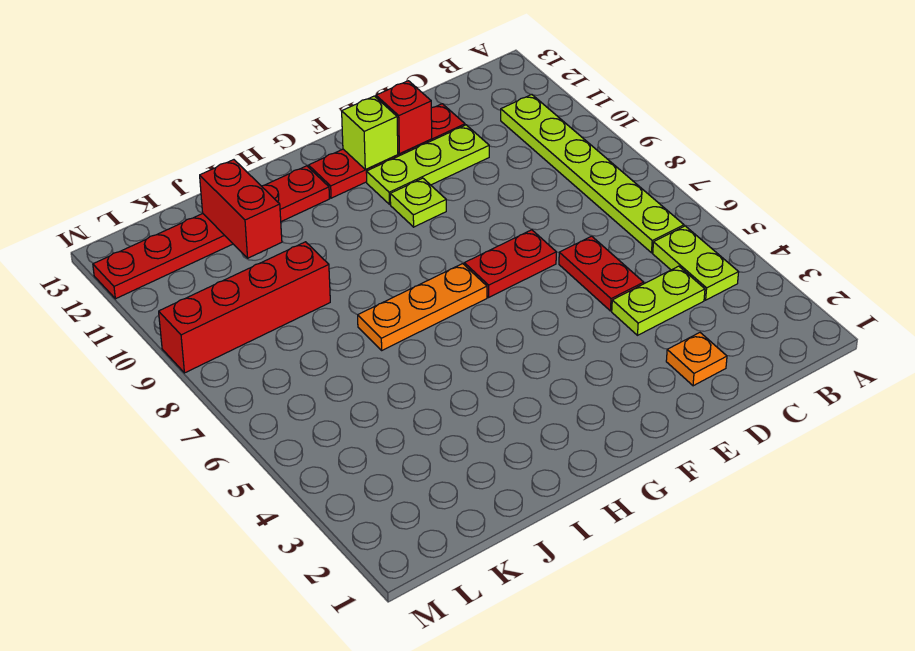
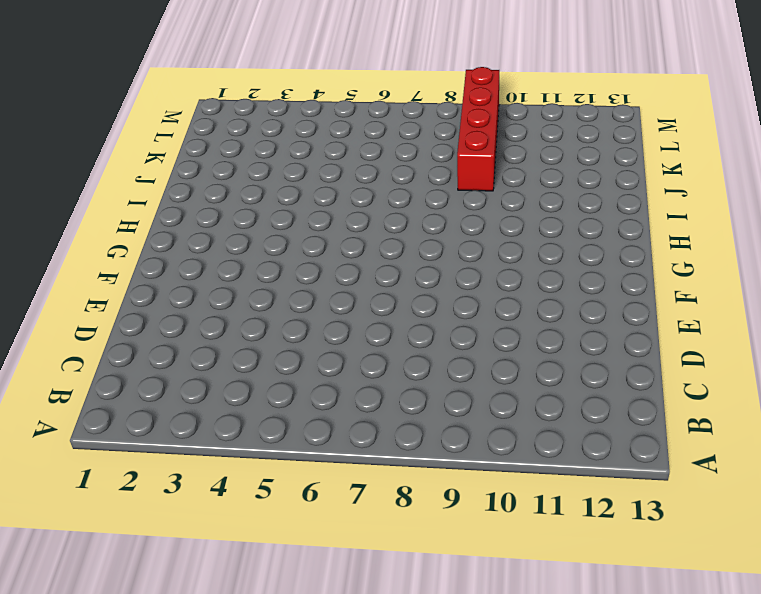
none -> lime 1x2 plate [653,226,739,300]
none -> lime 1x6 plate [501,95,684,253]
none -> lime 1x2 plate [612,266,705,335]

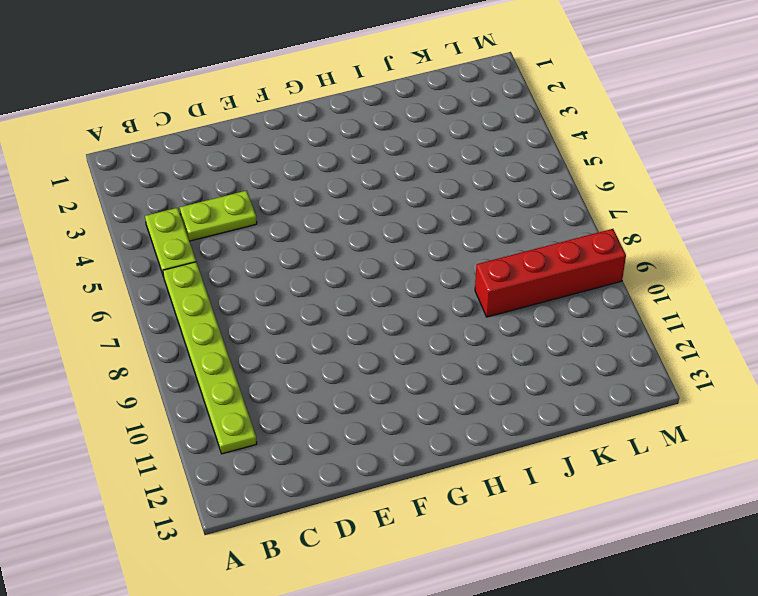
none -> orange 1x1 plate [666,333,727,386]
none -> red 1x2 plate [559,236,644,311]
none -> lime 1x3 plate [366,125,489,204]

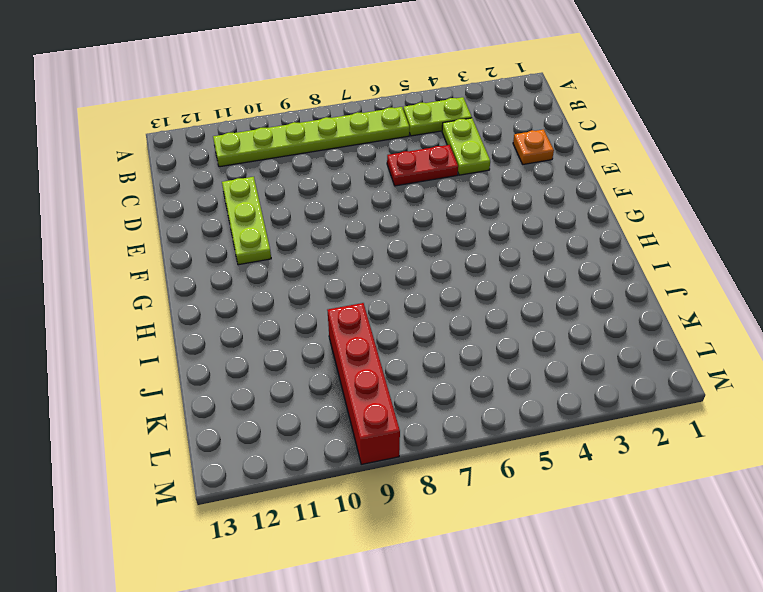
none -> red 1x4 plate [309,104,465,198]
none -> red 1x2 plate [464,230,556,297]
none -> lime 1x1 plate [390,178,446,227]

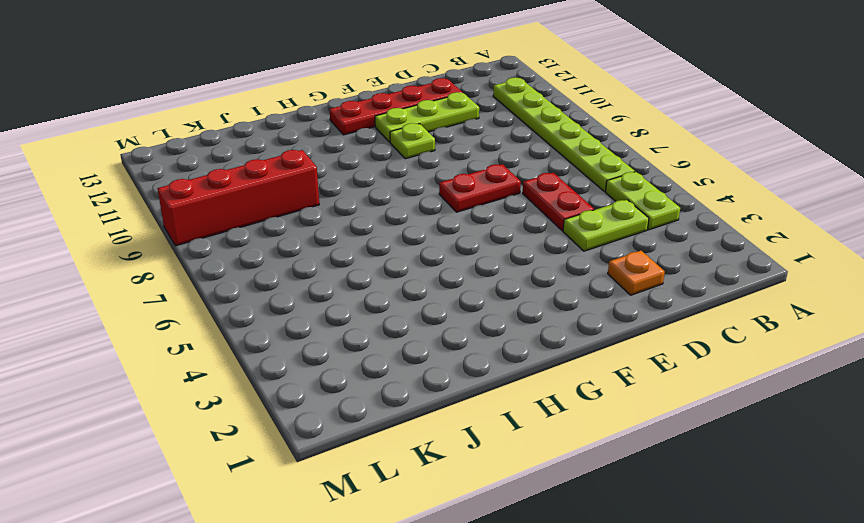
none -> orange 1x3 plate [358,264,487,350]
none -> red 1x6 plate [93,166,329,299]
none -> red 1x1 brick [376,81,432,154]

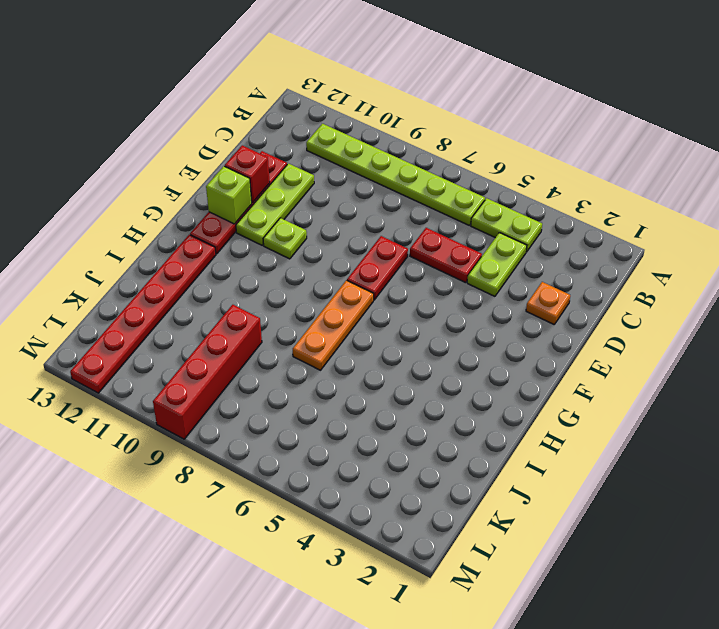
none -> red 1x2 brick [200,160,282,258]

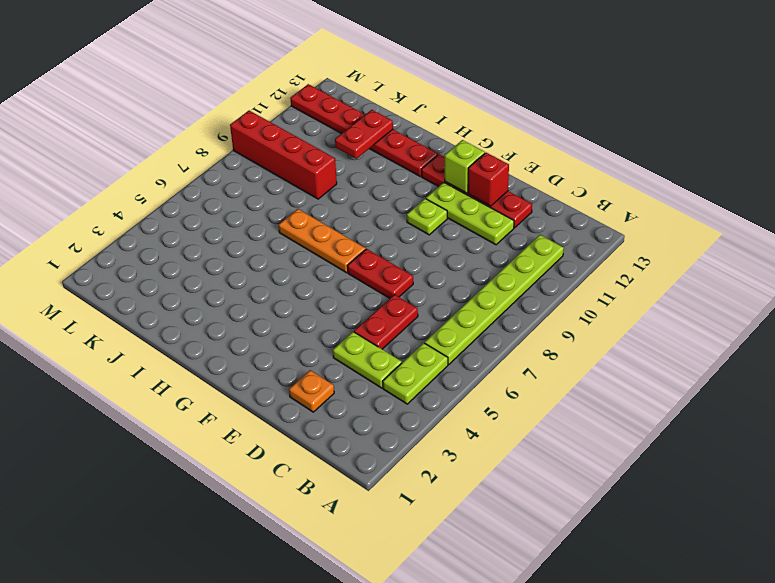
red 1x2 plate [335,110,393,159] -> red 1x2 brick [200,160,282,258]

